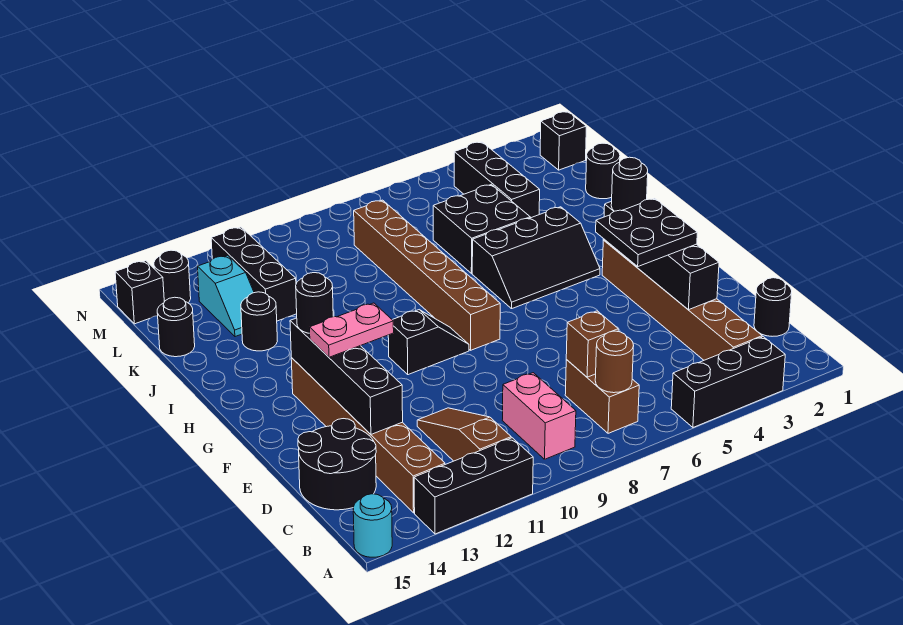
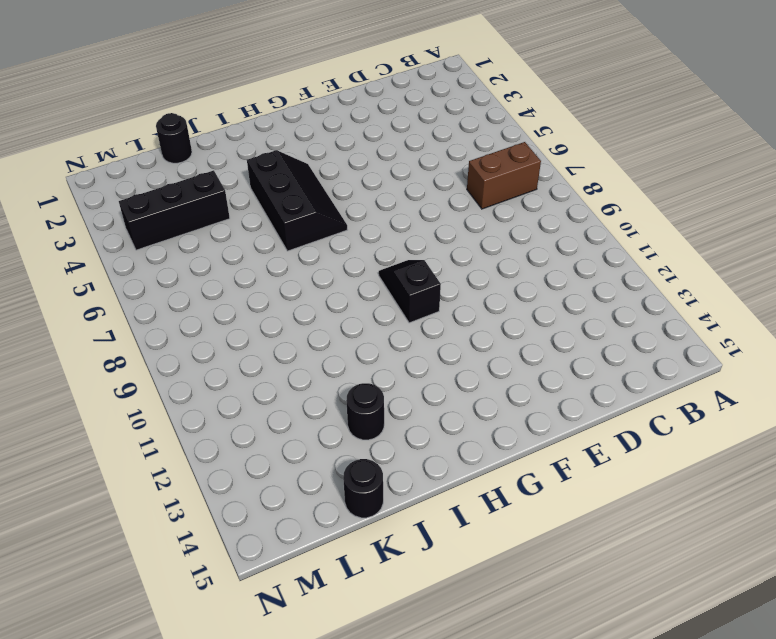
none -> black 1x3 brick [671,337,785,427]
none -> black 1x3 brick [414,438,533,534]
none -> cyan 1x1 round brick [353,494,392,557]
none -> brown 1x6 brick [602,240,762,360]

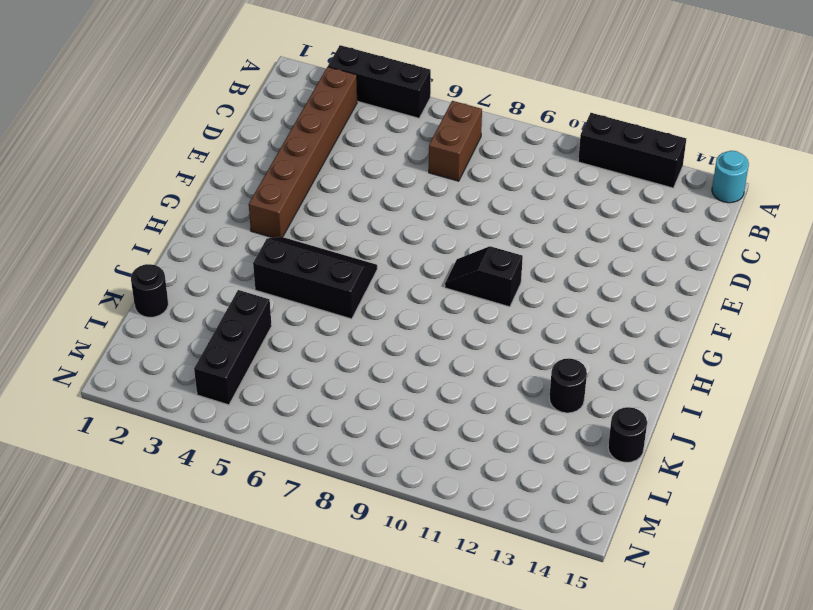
none -> pink 1x2 brick [502,373,576,459]
none -> brown 1x3 slope [417,408,511,461]
none -> brown 1x6 brick [291,358,445,513]
none -> black 1x1 round brick [754,278,792,336]

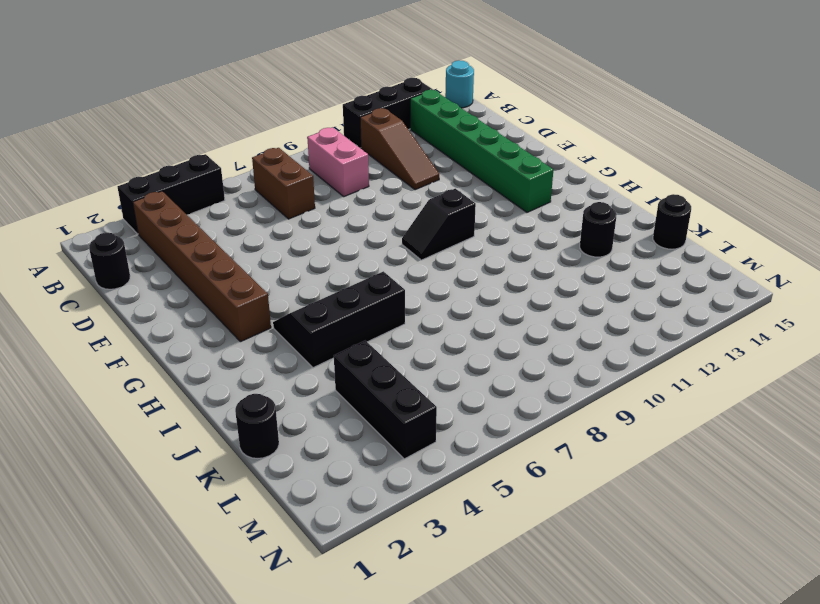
green 1x6 brick [410,90,553,212] -> brown 1x6 brick [291,358,445,513]
none -> black 2x2 round brick [298,419,376,510]
none -> brown 1x6 brick [354,200,500,350]
none -> black 2x2 brick [433,184,530,274]
none -> black 1x3 brick [211,227,297,321]

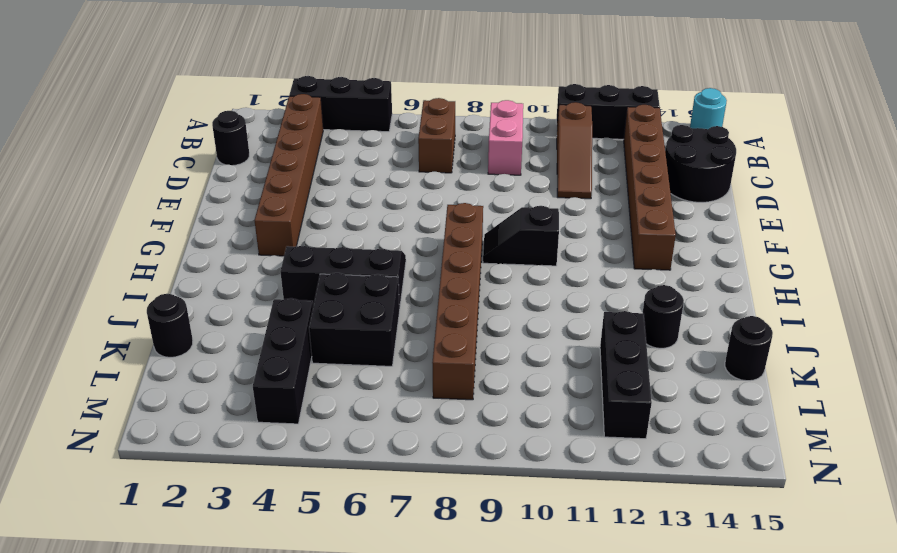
none -> cyan 1x2 slope [198,255,254,337]
none -> black 1x1 brick [540,112,586,170]
none -> black 1x1 round brick [154,250,191,303]
none -> black 1x1 brick [115,261,164,324]

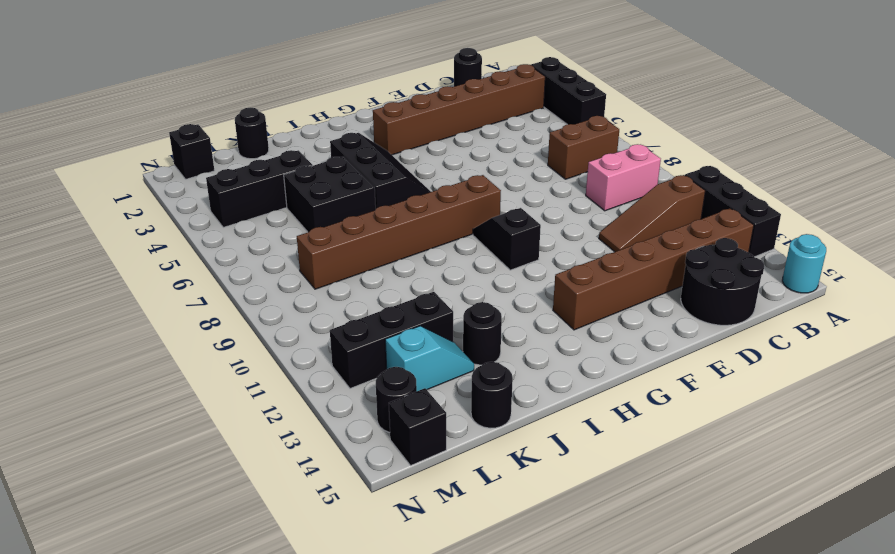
none -> brown 1x1 round brick [595,331,634,393]
none -> brown 1x1 brick [566,311,618,377]
none -> black 1x4 brick [603,201,719,310]
none -> black 1x4 brick [290,318,403,434]

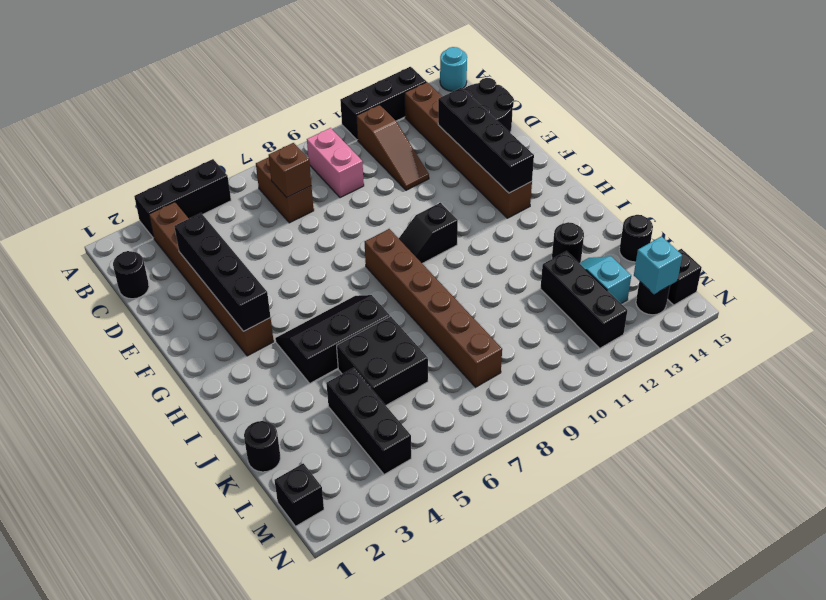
cyan 1x1 brick [634,236,682,294] -> none
none -> brown 1x1 round brick [595,331,634,393]
none -> black 2x2 plate [596,198,697,266]
none -> pink 1x2 plate [310,303,394,357]
none -> black 1x1 round brick [611,157,648,211]

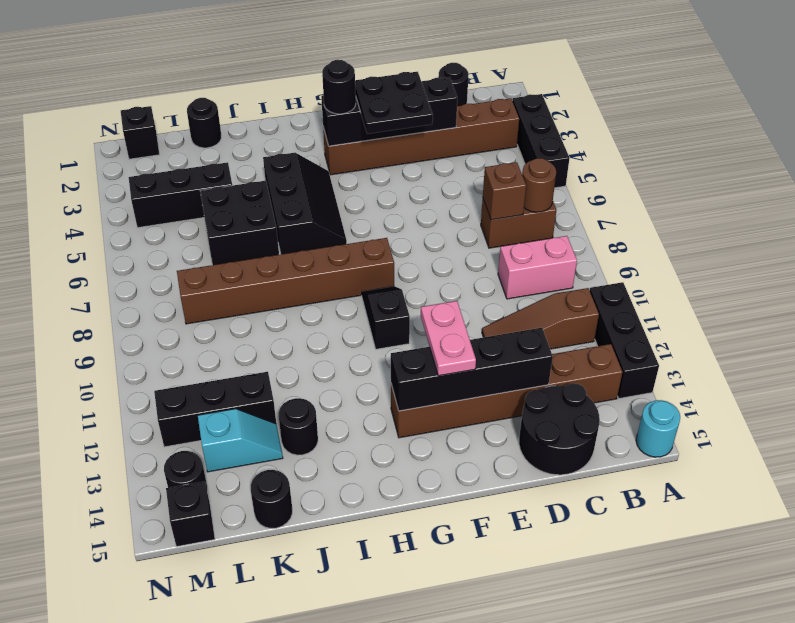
none -> black 1x1 round brick [296,273,333,333]

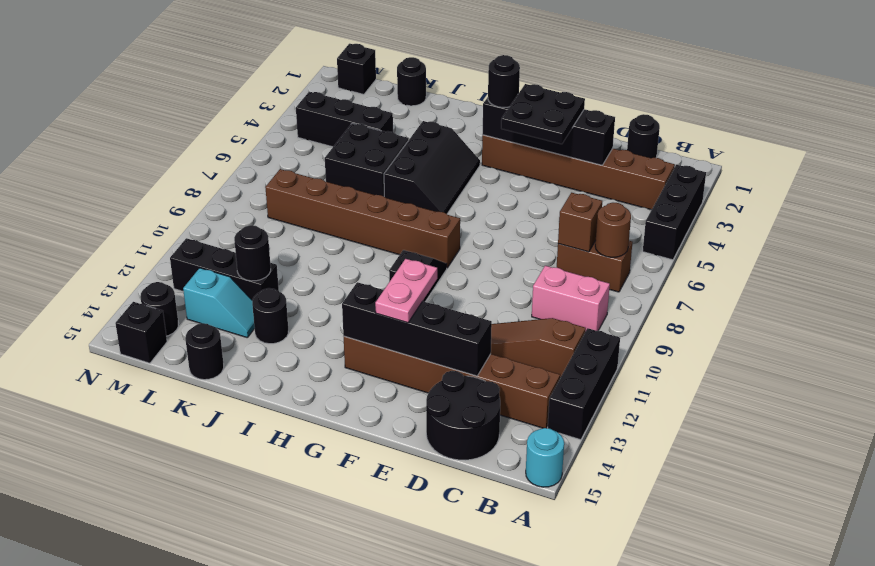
black 1x1 round brick [234,225,271,281] -> black 1x1 round brick moved to [296,273,333,333]

